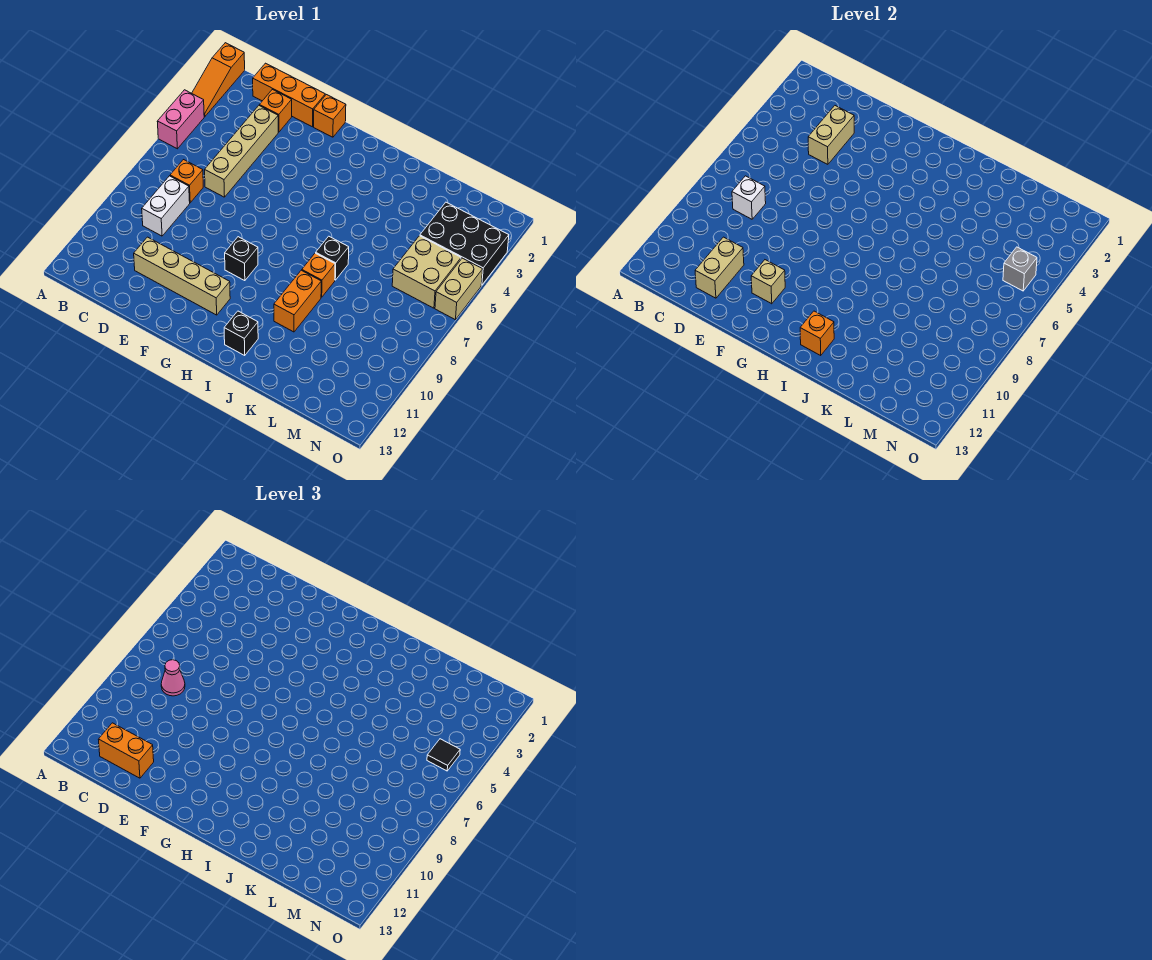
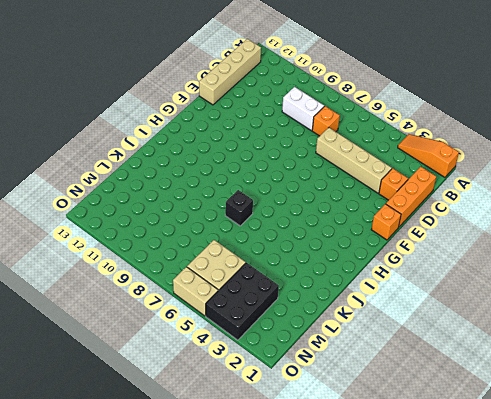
tan 1x4 brick [199,39,261,105] -> tan 1x4 brick moved to [134,237,230,315]
none -> pink 1x2 brick [157,90,204,149]
none -> black 1x1 brick [225,237,258,281]
none -> black 1x1 brick [224,311,258,355]

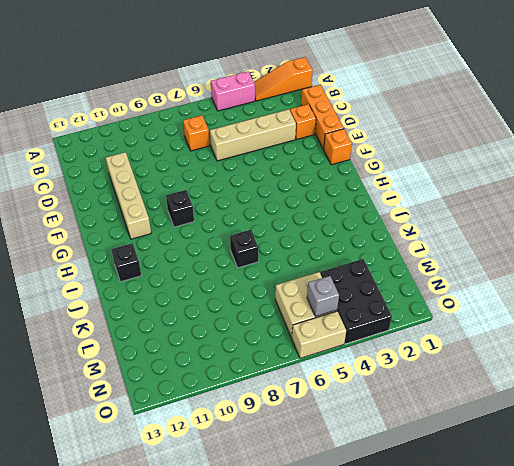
none -> white 1x2 brick [142,176,190,236]
none -> orange 1x1 brick [302,253,335,297]
none -> orange 1x2 brick [274,270,321,332]

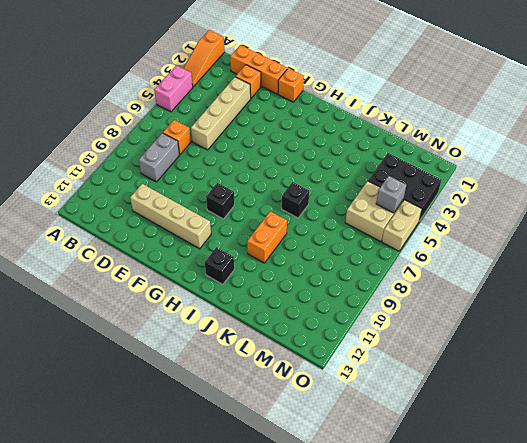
grey 1x2 brick [139,133,180,182] -> white 1x2 brick [142,176,190,236]
none -> orange 1x1 brick [302,253,335,297]
none -> white 1x1 brick [732,176,766,219]
none -> tan 1x2 brick [808,106,854,164]

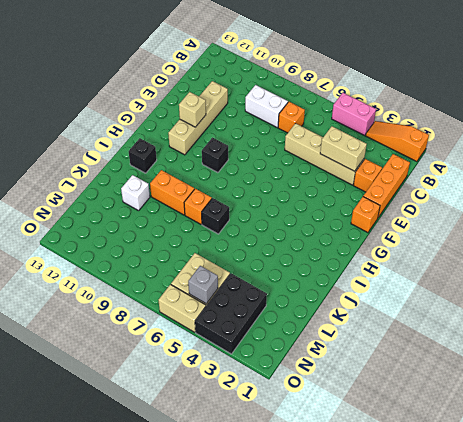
white 1x1 brick [121,175,150,211] -> white 1x1 brick moved to [732,176,766,219]
none -> tan 1x2 brick [695,237,744,298]
none -> orange 1x1 brick [800,311,834,355]
none -> pink 1x1 cone [161,660,185,696]

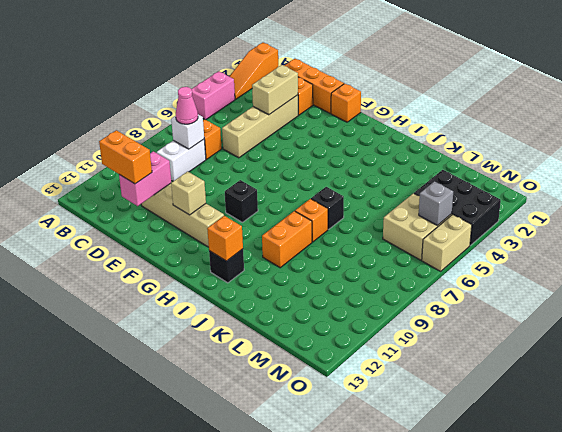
pink 1x2 brick [119,151,171,206] -> tan 1x2 brick [695,237,744,298]
none -> black 1x1 tile [427,739,460,771]

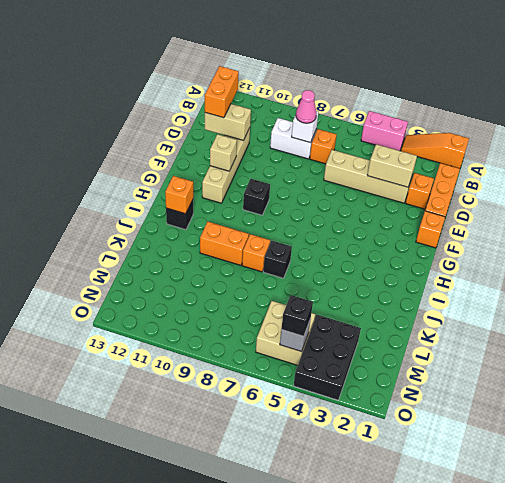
black 1x1 brick [281,295,313,336] -> black 1x1 tile [427,739,460,771]
none -> tan 1x2 brick [435,258,483,320]

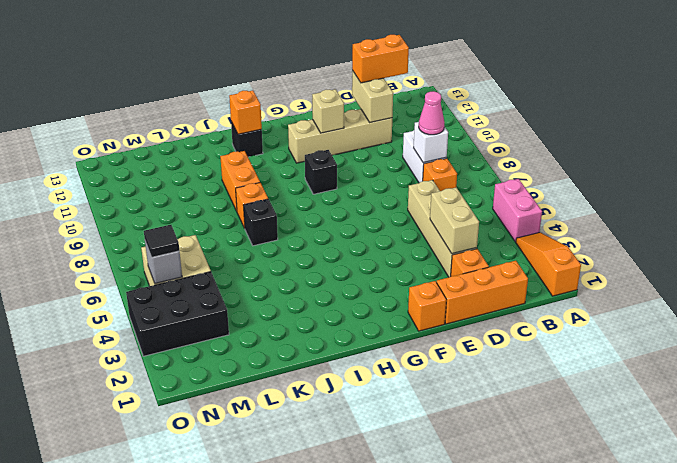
none -> tan 1x2 brick [435,258,483,320]

